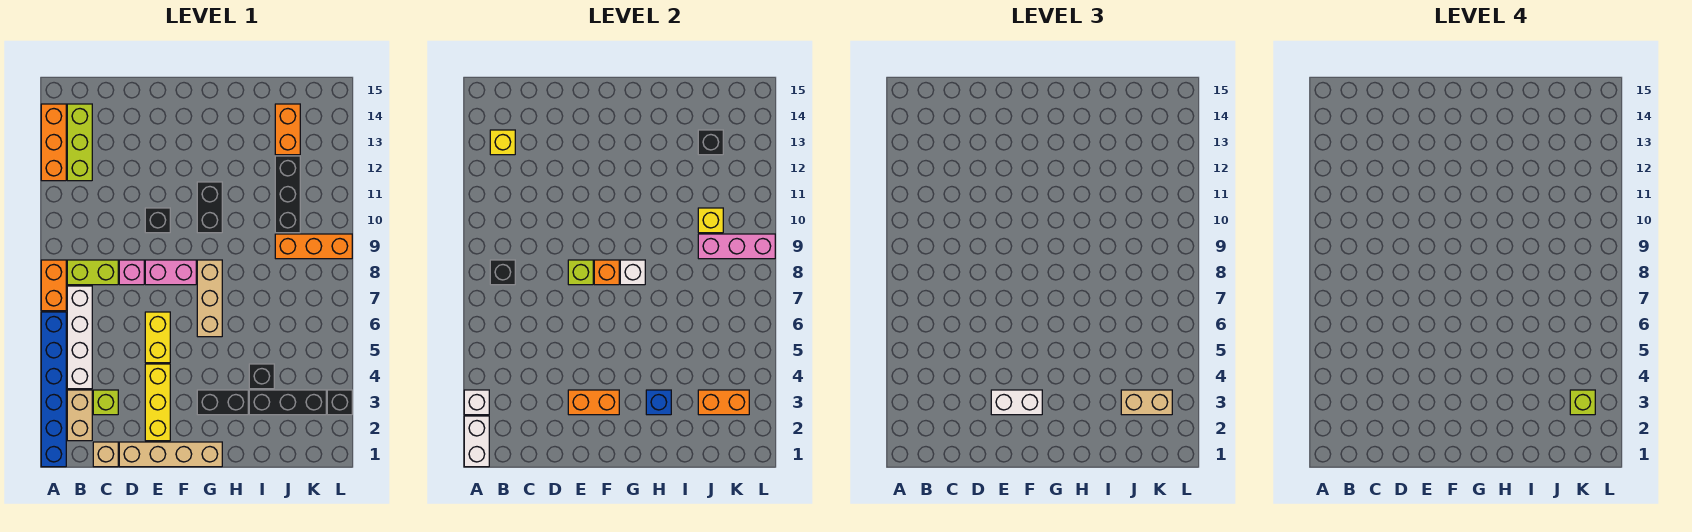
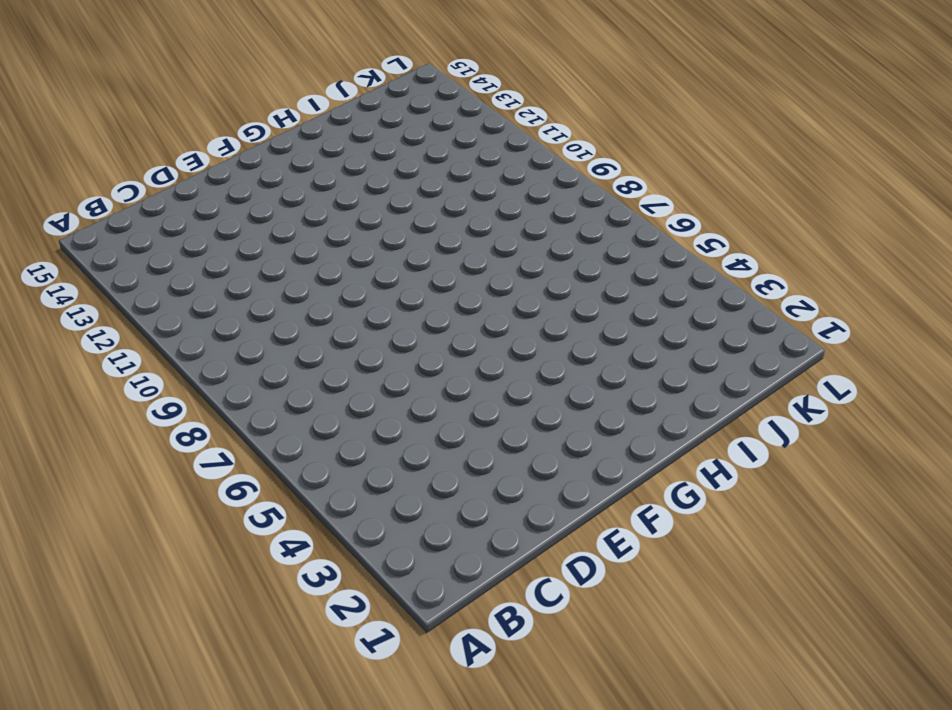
none -> blue 1x6 brick [41,312,66,467]
none -> orange 1x2 brick [41,260,66,311]
none -> orange 1x3 brick [41,104,66,181]
none -> tan 1x2 brick [67,390,92,441]

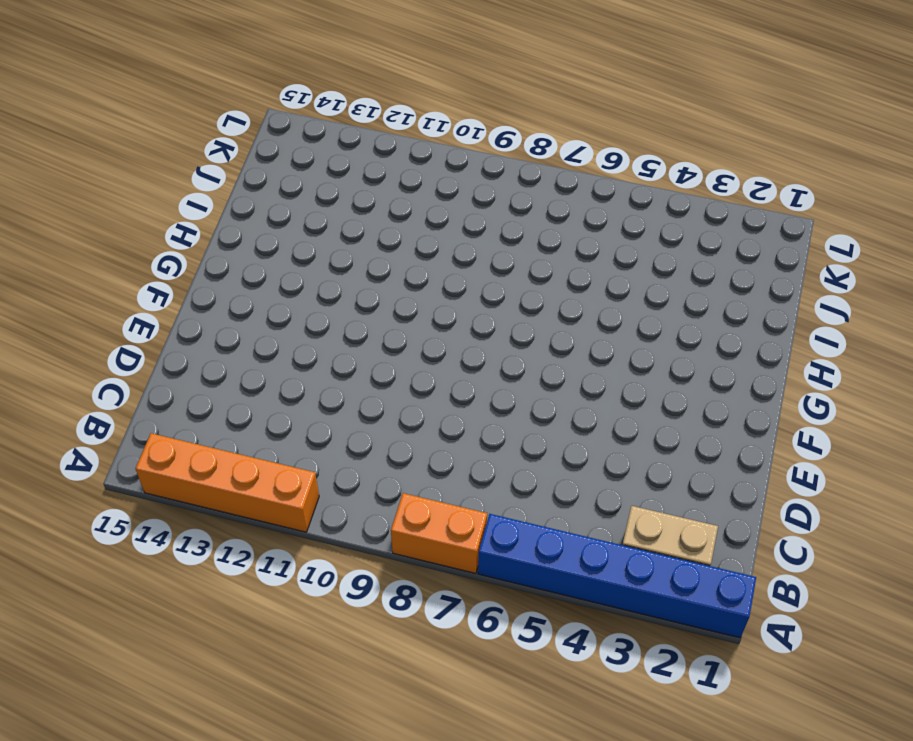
orange 1x4 brick [135,433,319,532] -> orange 1x3 brick [41,104,66,181]
none -> white 1x4 brick [67,286,92,389]
none -> lime 1x2 brick [67,260,118,285]
none -> lime 1x3 brick [67,104,92,181]
none -> tan 1x1 brick [93,442,118,467]

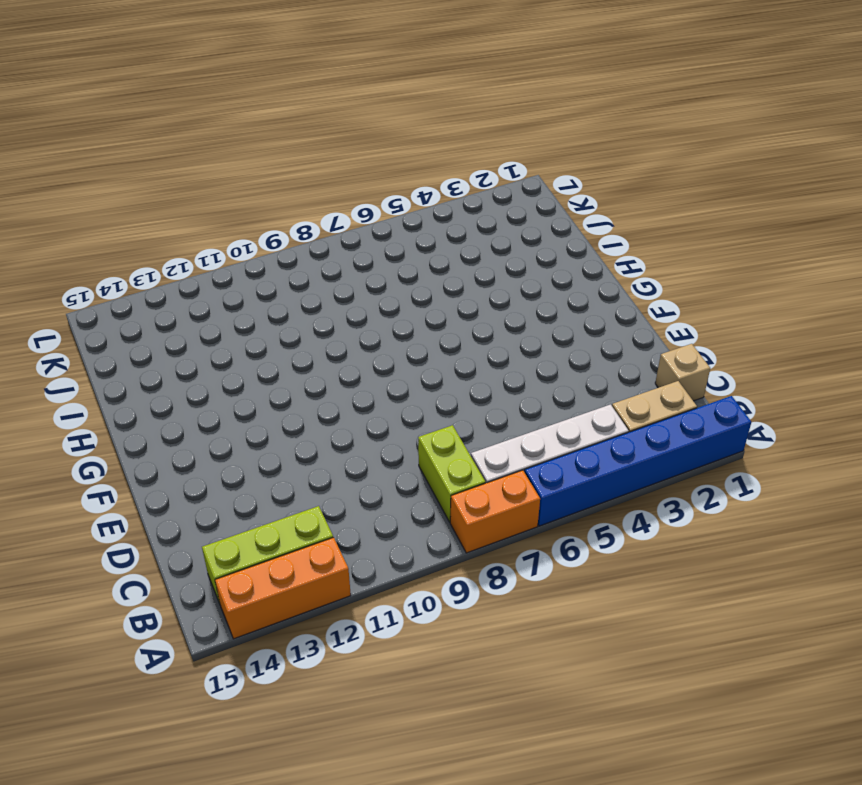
none -> lime 1x1 brick [93,390,118,415]
none -> tan 1x4 brick [119,442,222,467]
none -> pink 1x1 brick [119,260,144,285]
none -> yellow 1x3 brick [145,364,170,441]

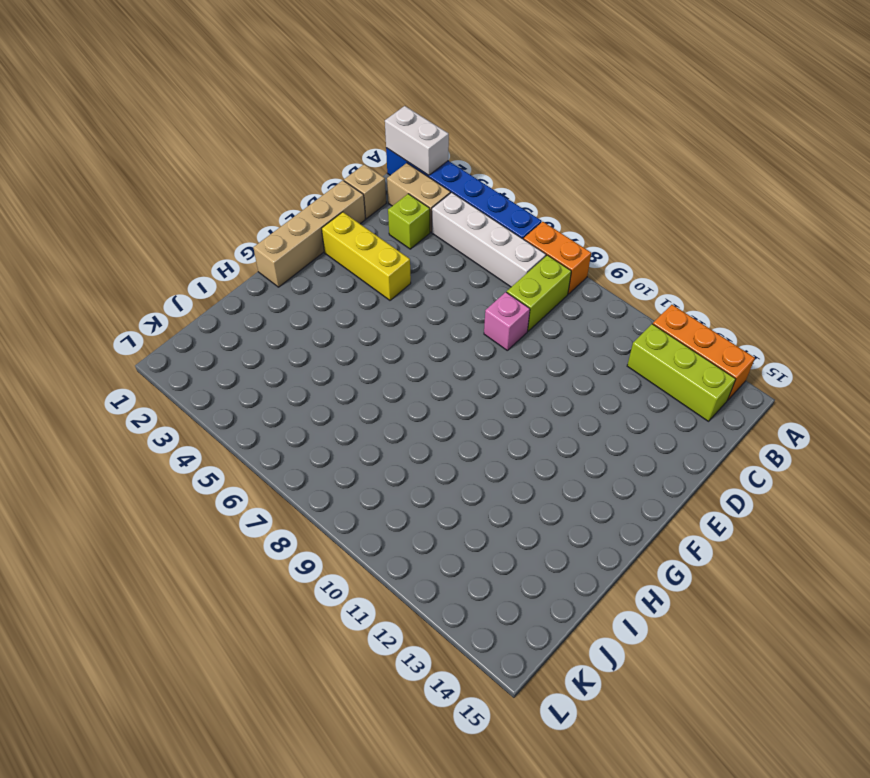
none -> yellow 1x2 brick [145,312,170,363]
none -> pink 1x2 brick [145,260,196,285]
none -> black 1x1 brick [145,208,170,233]
none -> black 1x2 brick [197,390,248,415]

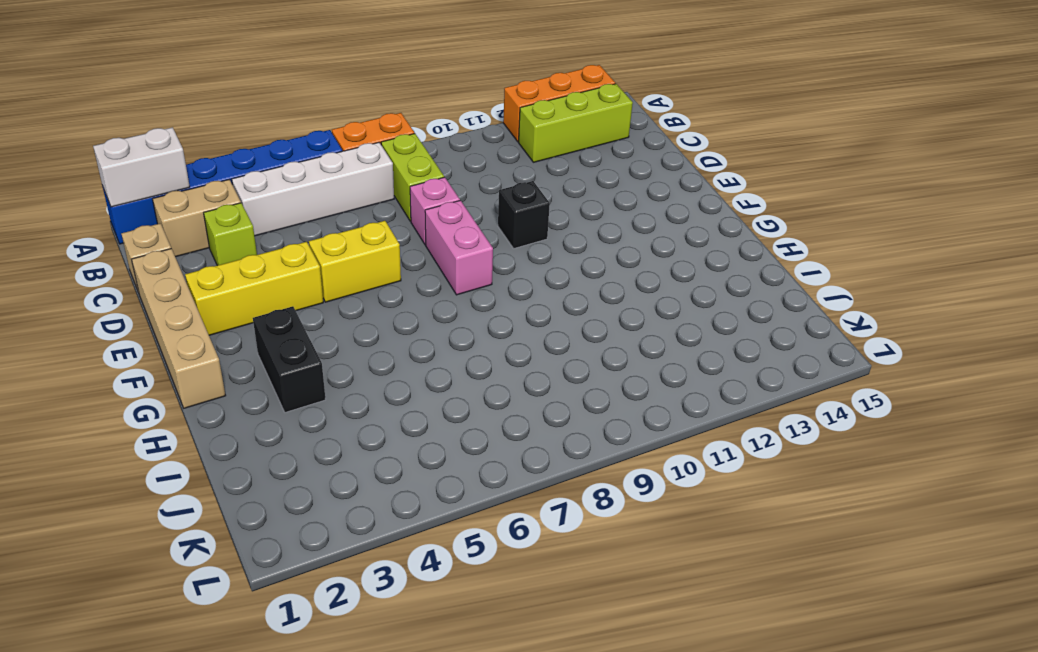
none -> tan 1x3 brick [197,260,222,337]
none -> black 1x2 brick [197,182,222,233]
none -> black 1x3 brick [249,390,326,415]
none -> black 1x1 brick [249,364,274,389]

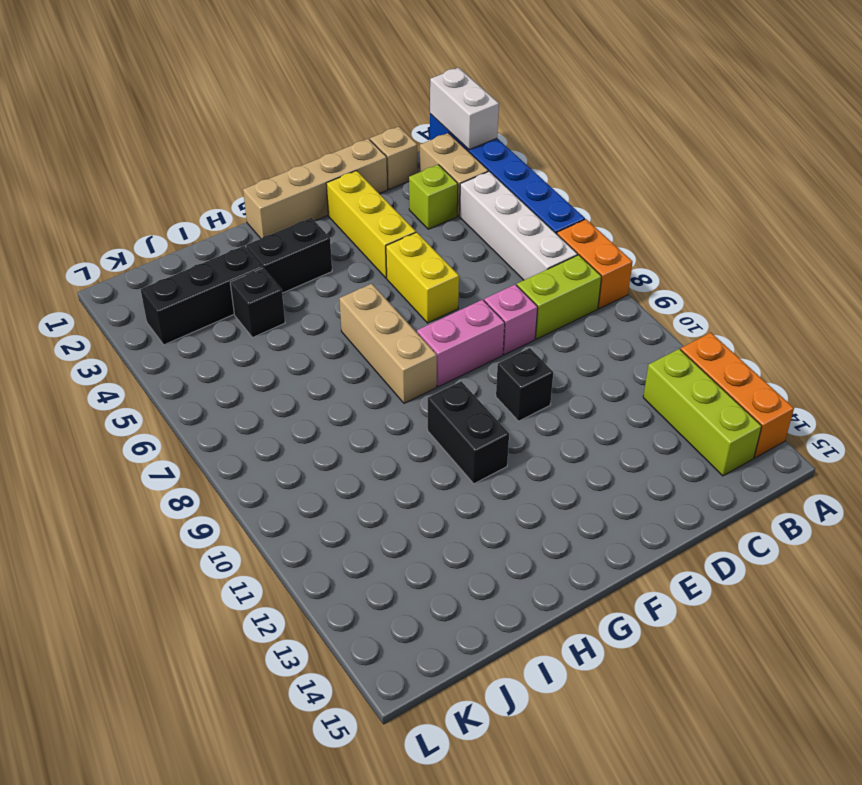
none -> orange 1x3 brick [275,234,352,259]
none -> black 1x3 brick [275,156,300,233]
none -> orange 1x2 brick [275,104,300,155]
none -> black 1x1 brick [327,390,352,415]

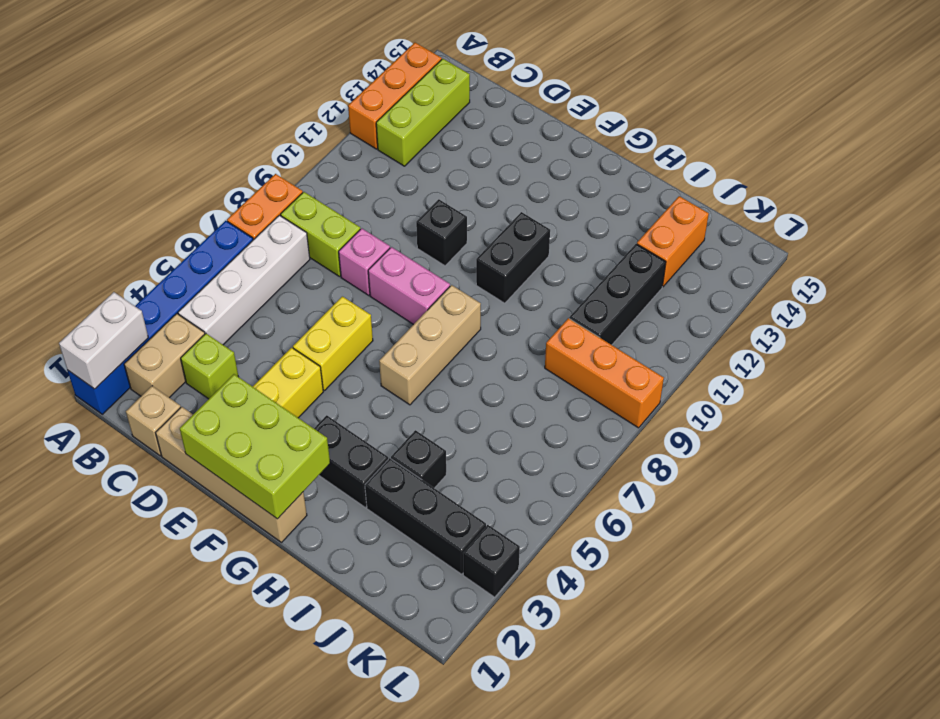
lime 2x3 brick [180,374,330,519] -> none
none -> white 1x1 brick [464,390,489,415]
none -> black 1x1 brick [490,260,515,285]
none -> yellow 1x1 brick [490,130,515,155]
none -> orange 1x2 brick [568,390,619,415]

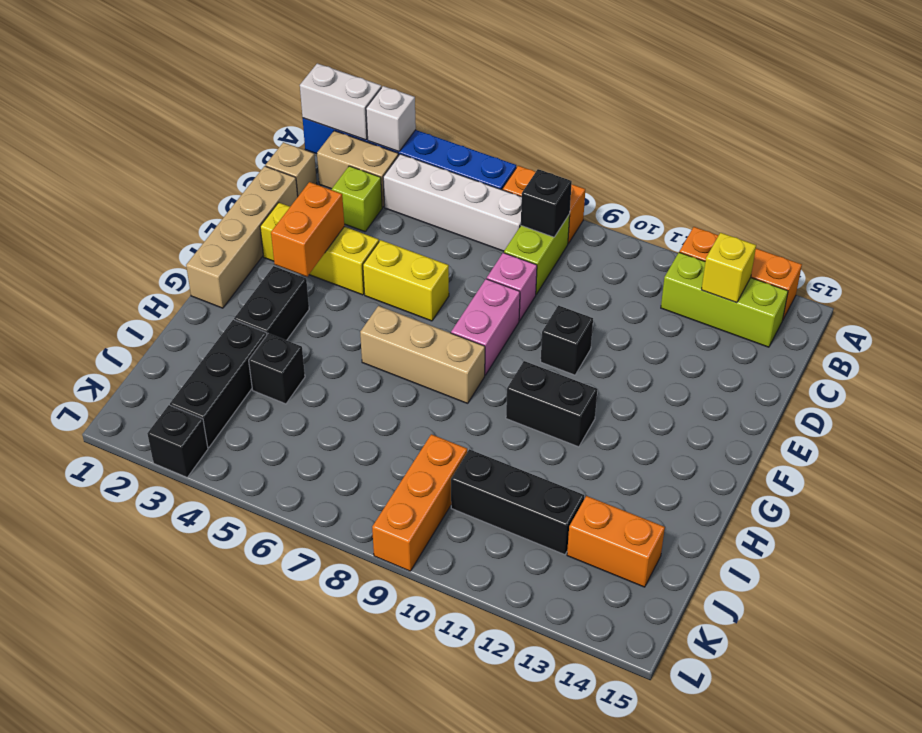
none -> lime 1x1 brick [568,260,593,285]
none -> orange 1x1 brick [594,260,619,285]
none -> white 1x1 brick [620,260,645,285]
none -> blue 1x1 brick [646,390,671,415]

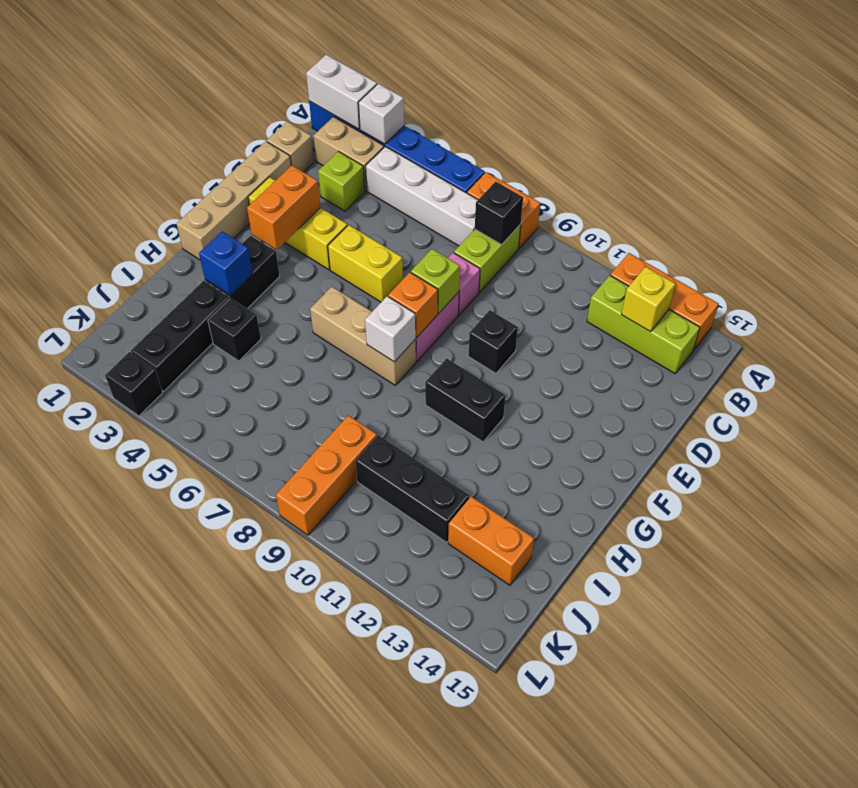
none -> orange 1x2 brick [698,390,749,415]
none -> pink 1x3 brick [698,234,775,259]
none -> yellow 1x1 brick [698,208,723,233]
none -> black 1x1 brick [698,130,723,155]

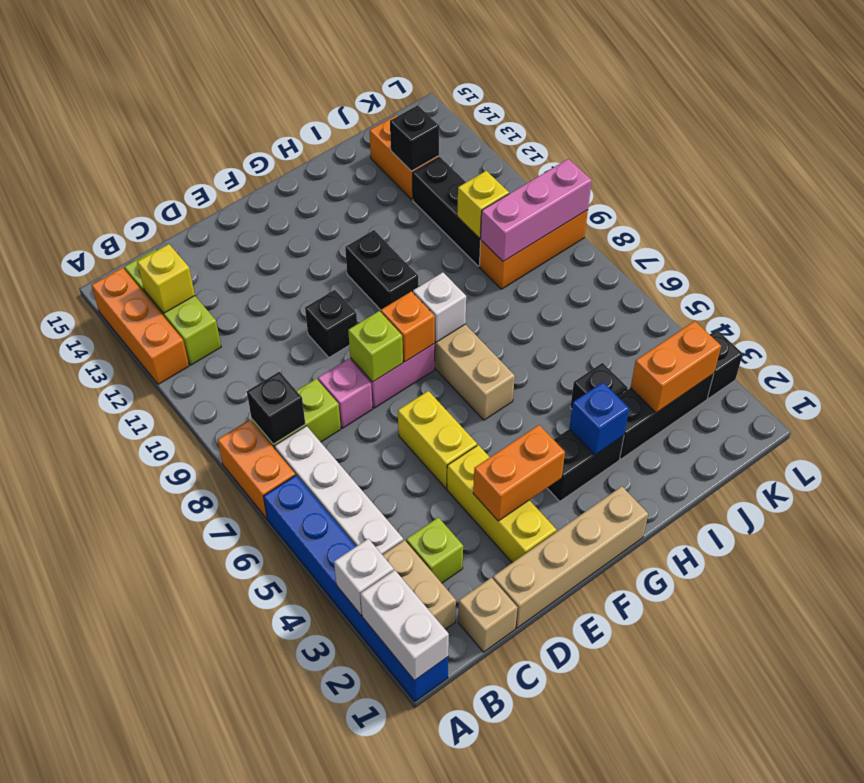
none -> white 1x2 brick [991,390,1042,415]
none -> tan 1x2 brick [1121,390,1172,415]
none -> lime 1x1 brick [1570,390,1595,415]

